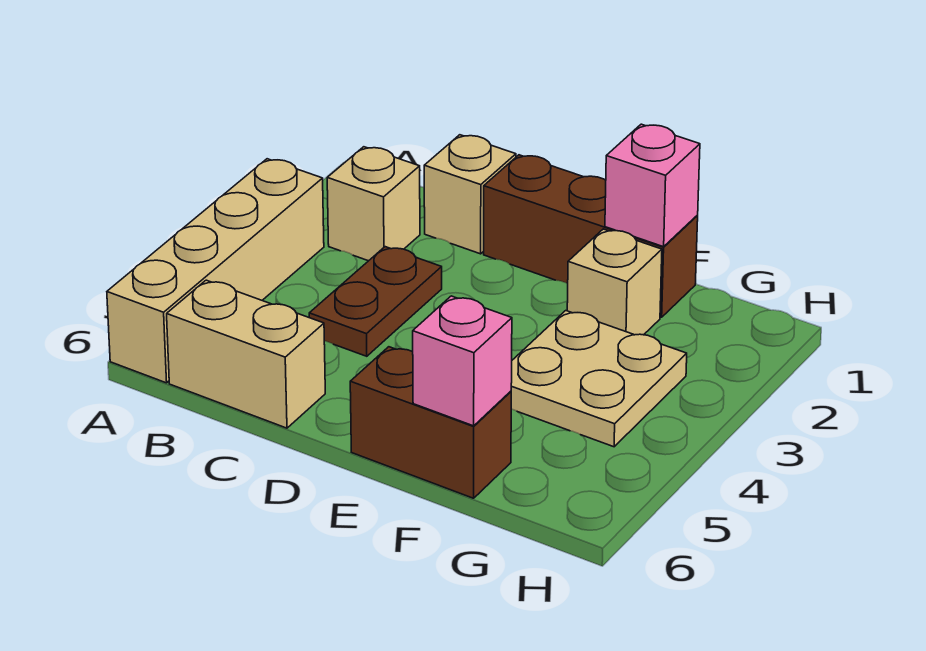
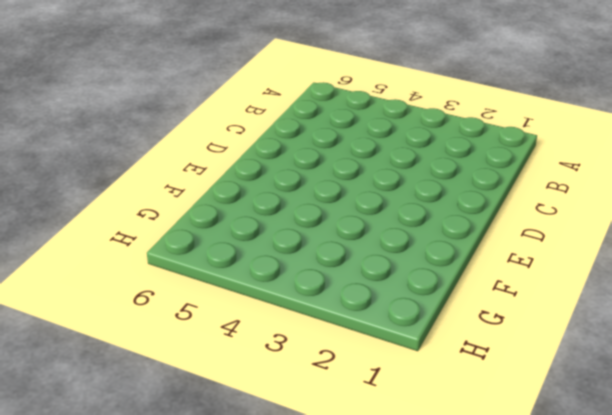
none -> tan 1x4 brick [107,159,324,383]
none -> tan 1x1 brick [327,147,420,261]

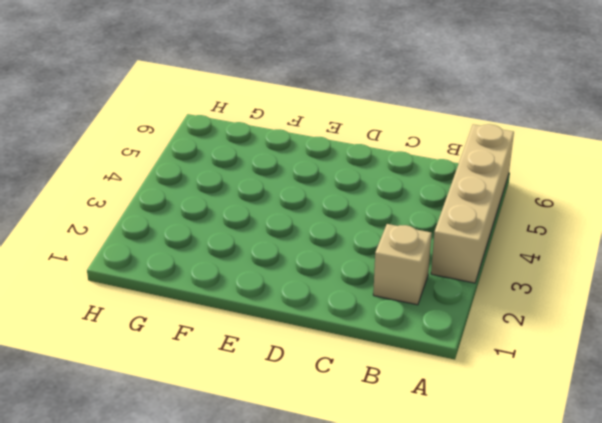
none -> tan 1x2 brick [167,280,325,428]
none -> tan 1x1 brick [424,135,516,254]

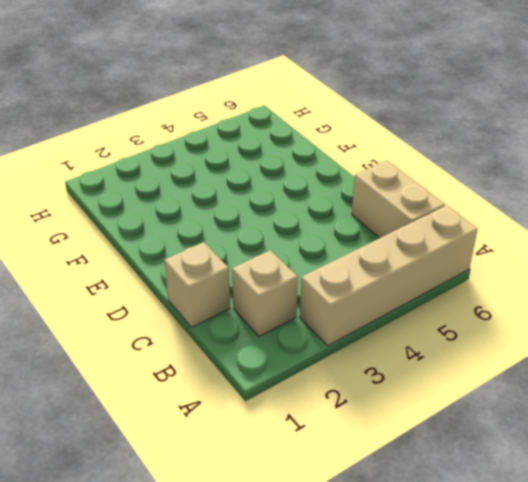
none -> brown 1x2 plate [309,247,442,356]
none -> brown 1x3 brick [484,155,698,317]

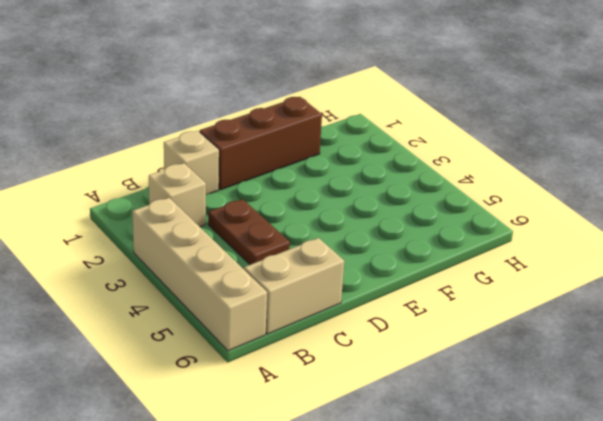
none -> brown 1x2 brick [350,347,511,498]
none -> tan 1x1 brick [567,229,662,335]

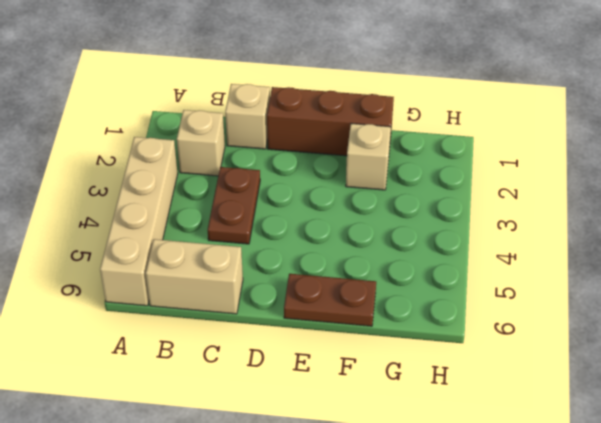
brown 1x2 plate [284,274,376,326] -> brown 1x2 brick [350,347,511,498]
none -> tan 2x2 plate [511,311,687,447]
none -> pink 1x1 brick [605,124,700,247]

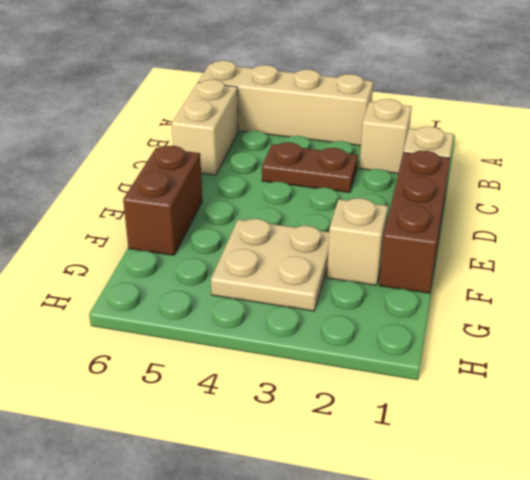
none -> pink 1x1 brick [605,124,700,247]
none -> pink 1x1 brick [413,296,512,426]

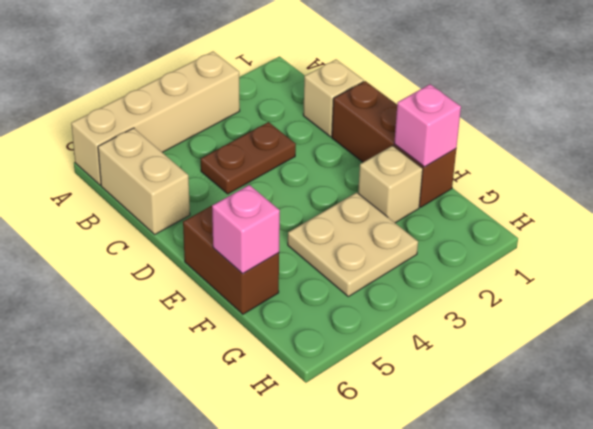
none -> tan 1x1 brick [327,147,420,261]

